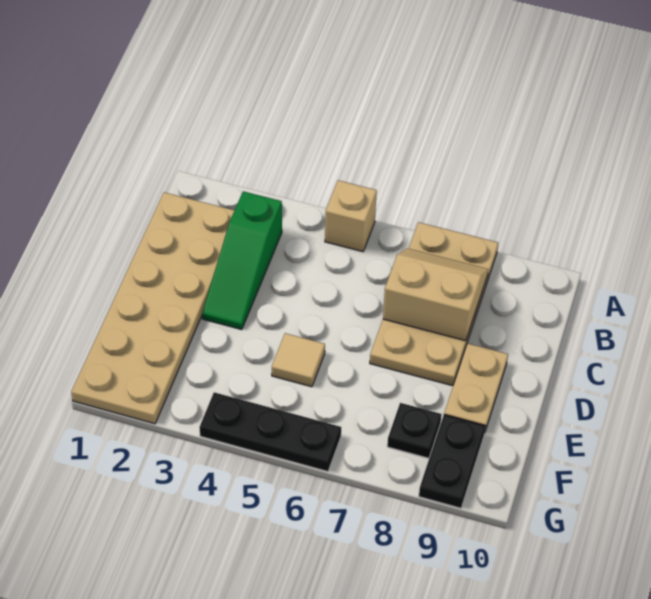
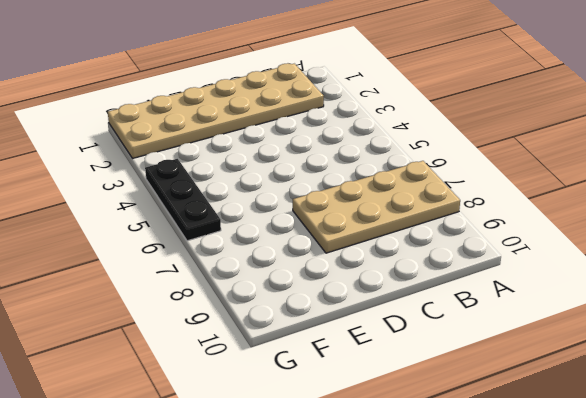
none -> tan 1x1 brick [325,180,377,252]
none -> green 1x3 slope [202,191,282,330]

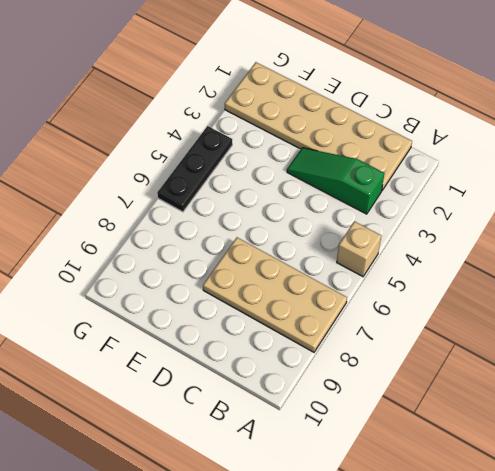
none -> tan 1x2 plate [444,343,508,431]
none -> tan 1x1 tile [272,333,325,387]

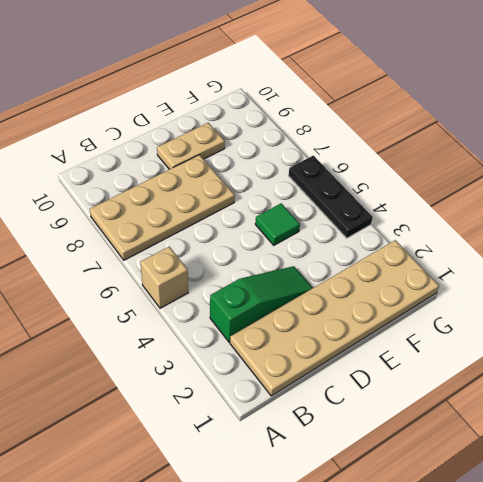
green 1x1 tile [255,203,300,245] -> tan 1x1 tile [272,333,325,387]
none -> black 1x1 plate [387,403,442,458]
none -> black 1x2 plate [419,415,486,508]

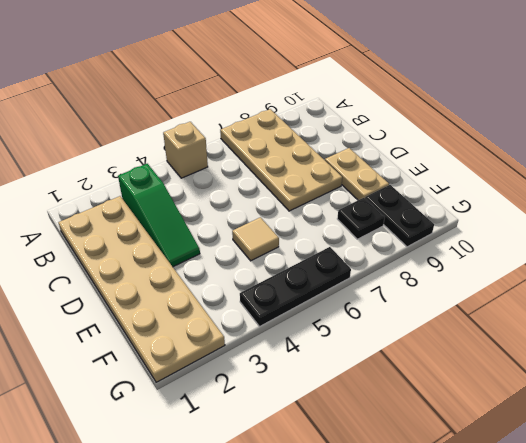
none -> tan 2x2 slope [383,248,488,341]

